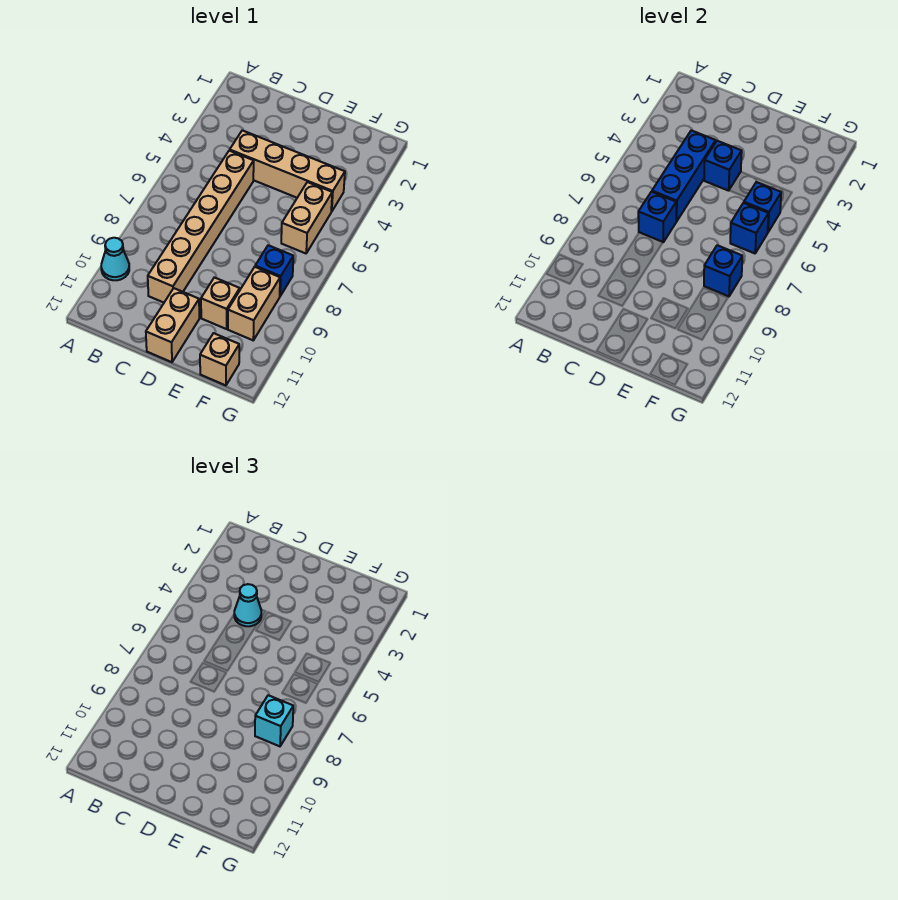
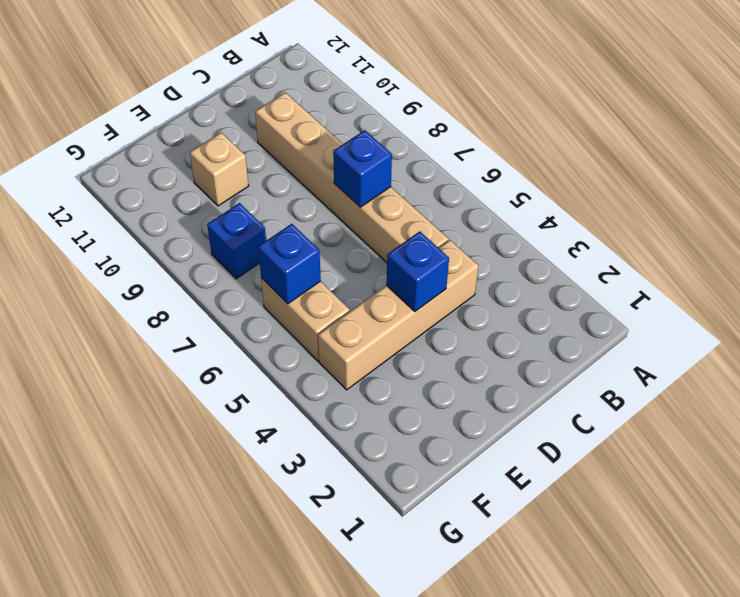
none -> cyan 1x1 cone [101,238,129,280]
none -> tan 1x2 brick [146,288,199,362]
none -> tan 1x2 brick [228,267,280,340]

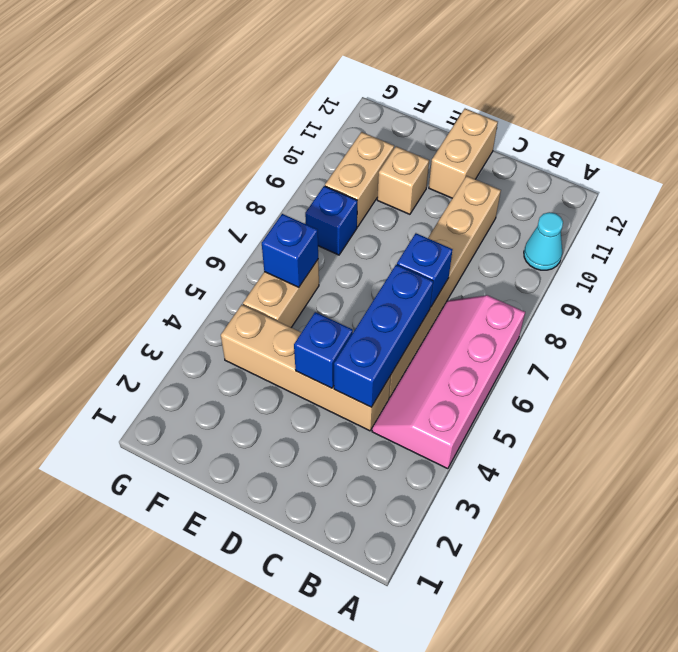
pink 2x4 slope [372,295,525,469] -> none
none -> tan 1x1 brick [200,333,239,385]
none -> blue 1x1 brick [744,182,781,232]
none -> blue 1x1 brick [704,245,742,296]

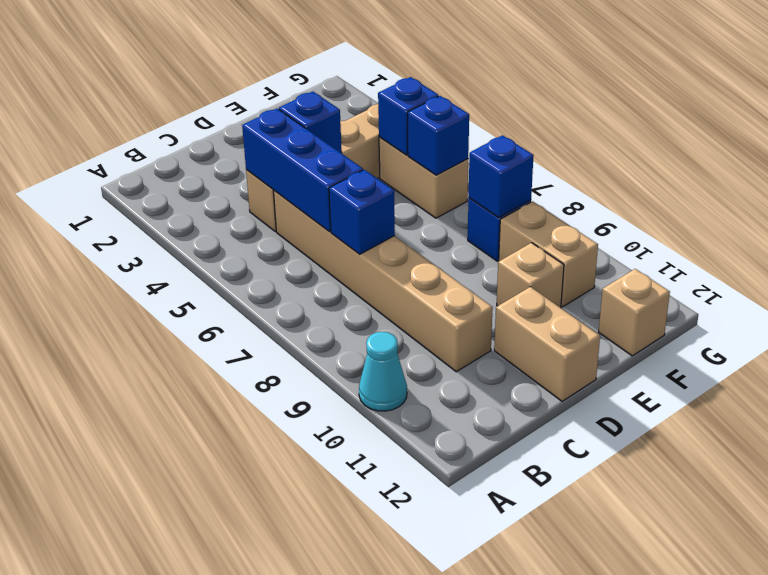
none -> cyan 1x1 cone [234,584,261,626]
none -> cyan 1x1 brick [255,695,293,746]

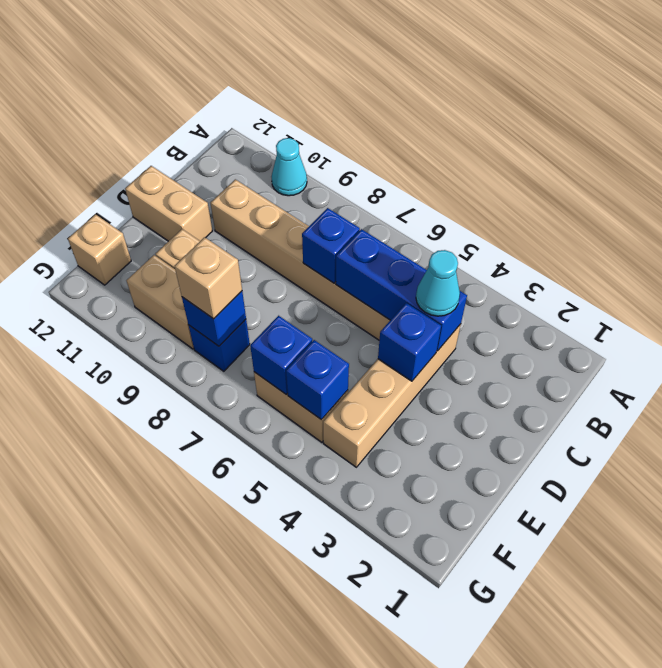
tan 1x1 brick [175,237,242,319] -> cyan 1x1 brick [255,695,293,746]

